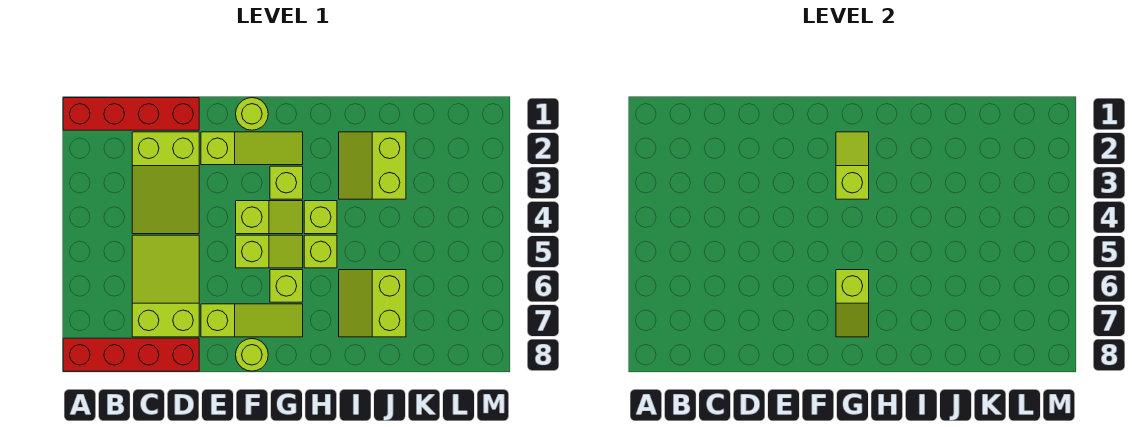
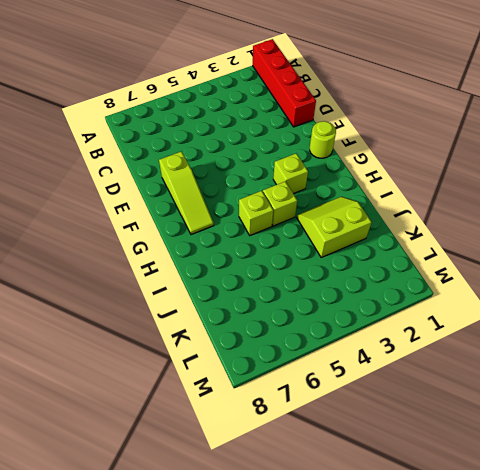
none -> red 1x4 brick [63,338,199,371]
none -> lime 2x3 slope [132,132,199,234]
none -> lime 2x3 slope [132,235,199,337]

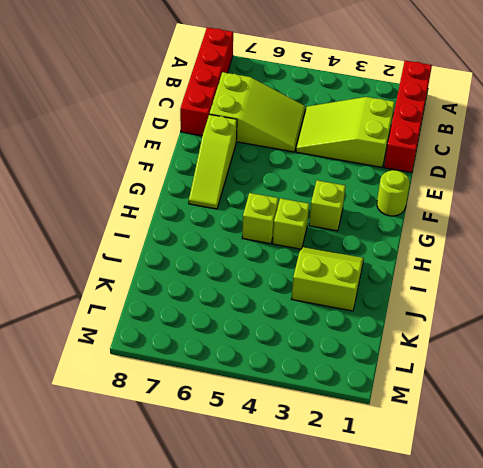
none -> lime 1x3 slope [201,132,303,165]
none -> lime 1x2 slope [236,201,303,234]
none -> lime 1x2 slope [236,235,303,268]

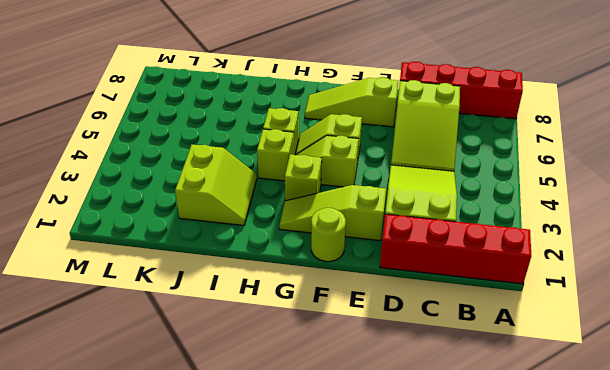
none -> lime 1x1 round brick [236,339,268,371]
none -> lime 1x1 brick [270,270,303,302]
none -> lime 2x2 slope [339,270,406,337]

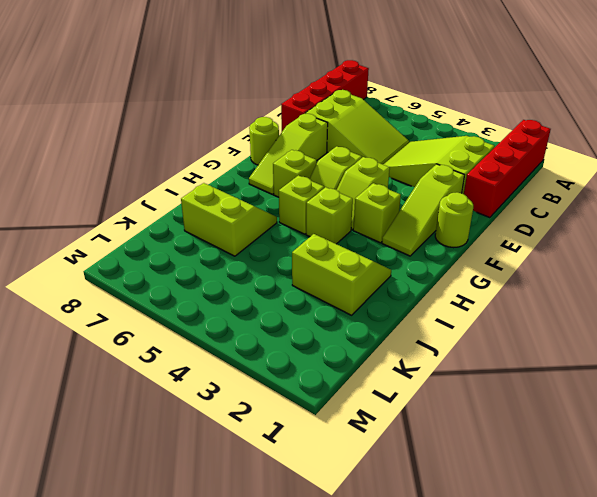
none -> lime 1x2 slope [836,132,869,199]
none -> lime 1x2 slope [836,270,869,337]

